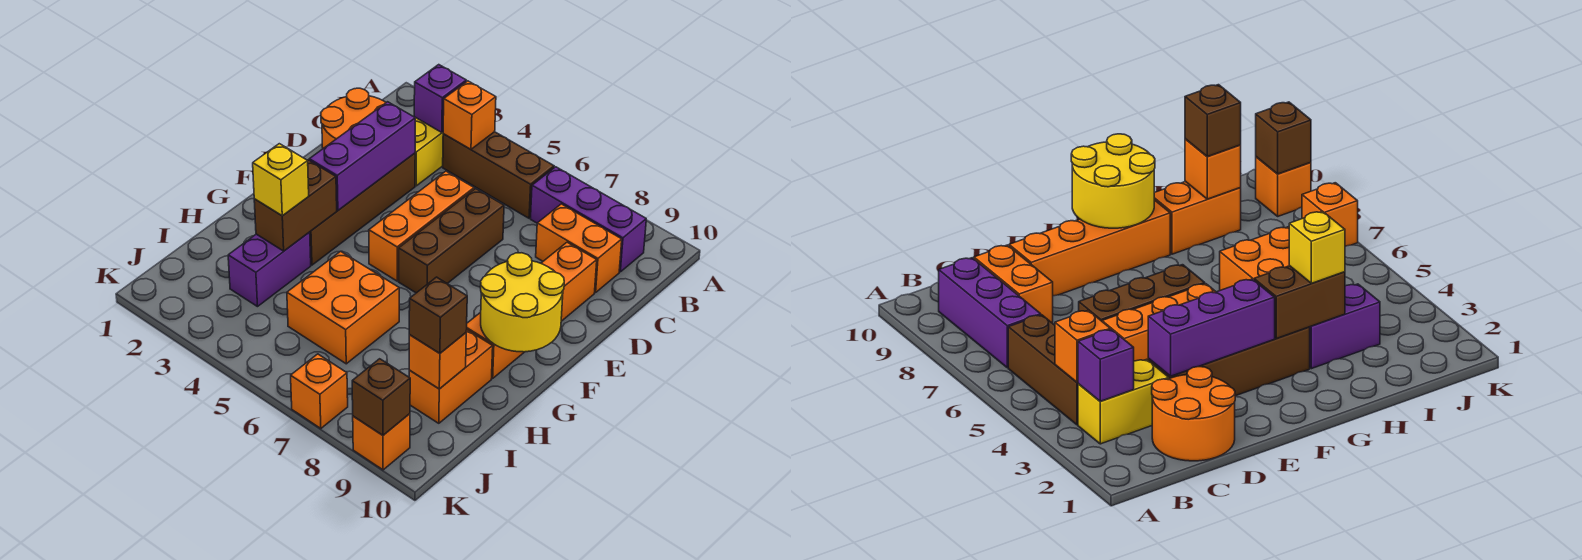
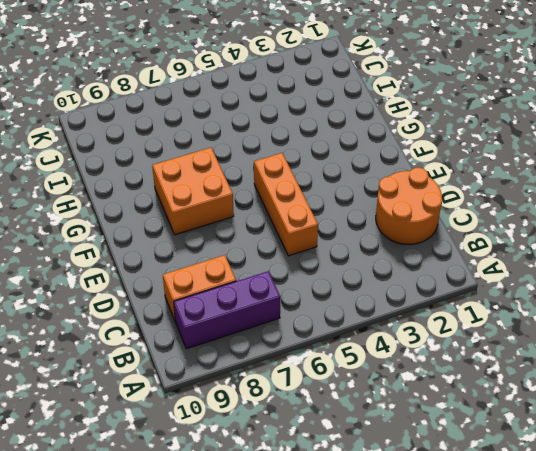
orange 2x2 brick [152,148,234,235] -> orange 2x2 brick moved to [287,251,399,364]
none -> yellow 1x2 brick [415,117,443,186]
none -> brown 1x3 brick [443,132,554,218]
none -> brown 1x4 brick [310,153,415,265]

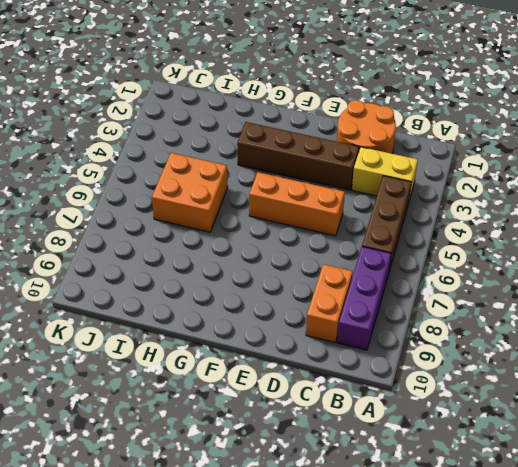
none -> brown 1x3 brick [399,189,504,293]
none -> orange 1x4 brick [467,242,597,378]
none -> purple 1x2 brick [228,232,311,307]

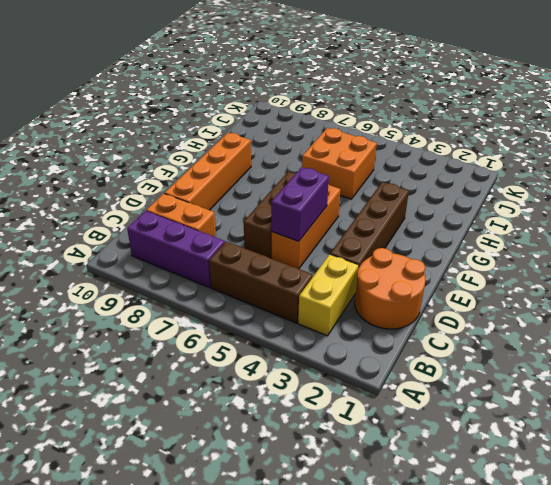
purple 1x2 brick [271,167,329,241] -> purple 1x2 brick moved to [228,232,311,307]
none -> orange 1x2 brick [409,330,493,423]
none -> orange 1x1 brick [291,354,348,429]
none -> orange 1x1 brick [353,414,410,470]

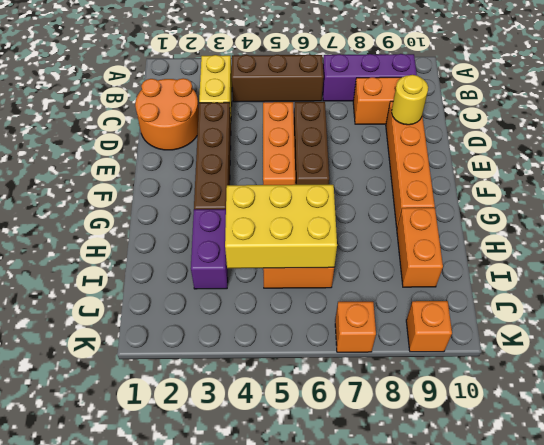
yellow 1x1 round brick [392,75,428,125] -> none
yellow 2x3 brick [225,184,337,268] -> none
none -> purple 1x1 brick [414,65,466,132]
none -> orange 1x1 brick [443,81,496,149]
none -> purple 1x3 brick [309,102,415,210]

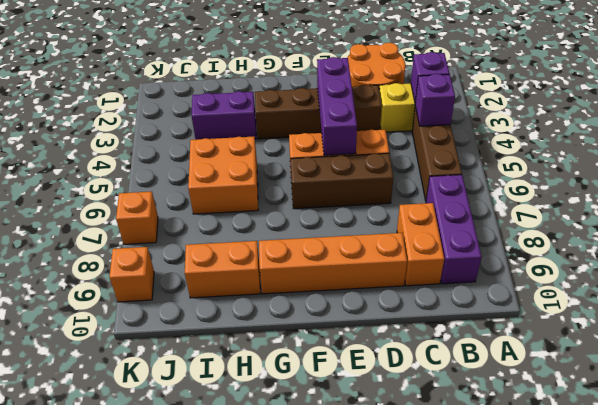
purple 1x1 brick [415,74,455,126] -> orange 1x1 brick [443,81,496,149]
purple 1x3 brick [317,57,357,155] -> purple 1x3 brick turned to [309,102,415,210]
none -> yellow 2x2 round brick [480,253,564,352]
none -> brown 1x2 brick [254,160,337,251]
none -> orange 1x1 brick [409,333,466,389]

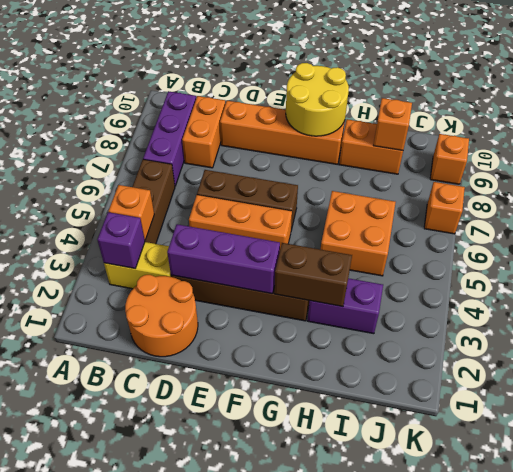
none -> brown 1x1 brick [352,359,410,435]
none -> yellow 1x1 brick [253,144,309,216]
none -> brown 1x1 brick [409,277,467,353]

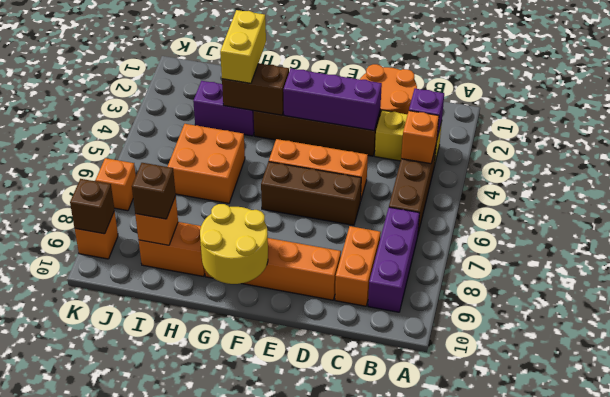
yellow 1x2 brick [220,10,266,83] -> yellow 1x1 brick [253,144,309,216]

